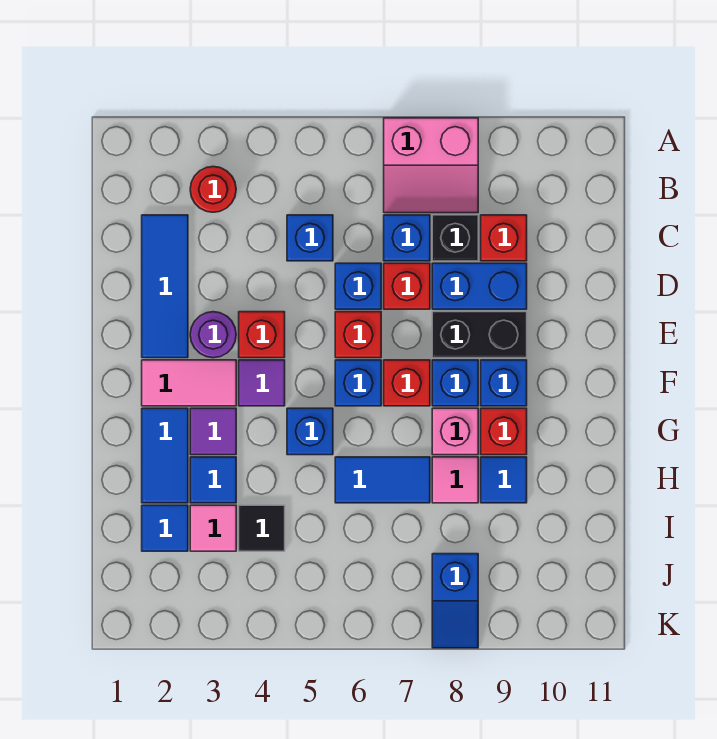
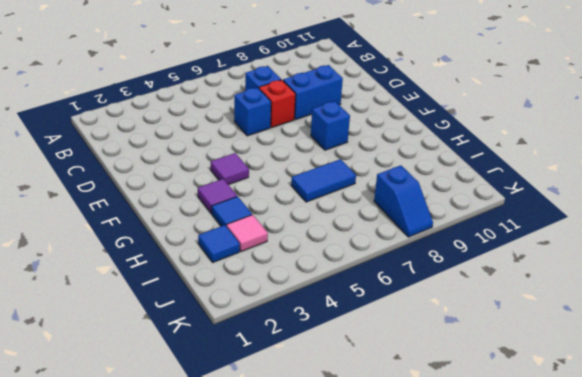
none -> pink 2x2 slope [384,118,478,213]
none -> red 1x1 round brick [190,166,236,212]
none -> blue 1x3 tile [142,215,188,358]
none -> blue 1x1 brick [287,215,333,261]

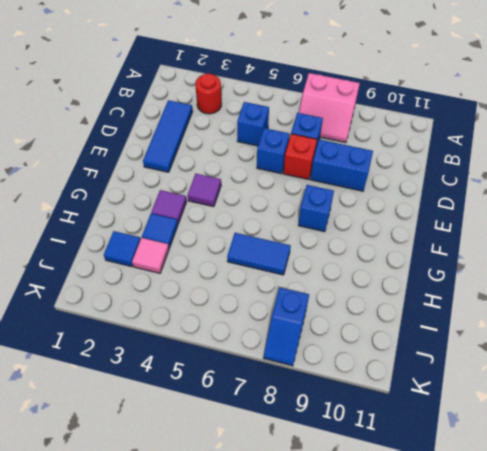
none -> black 1x1 brick [432,215,478,261]
none -> red 1x1 brick [481,215,527,261]
none -> purple 1x1 round brick [190,312,236,358]
none -> red 1x1 brick [239,312,285,358]

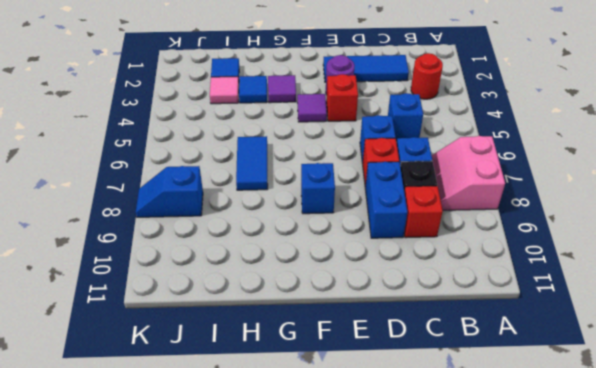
none -> red 1x1 brick [335,312,381,358]
none -> black 1x2 brick [432,312,527,358]
none -> pink 1x2 tile [142,360,236,406]
none -> blue 1x1 brick [335,360,381,406]

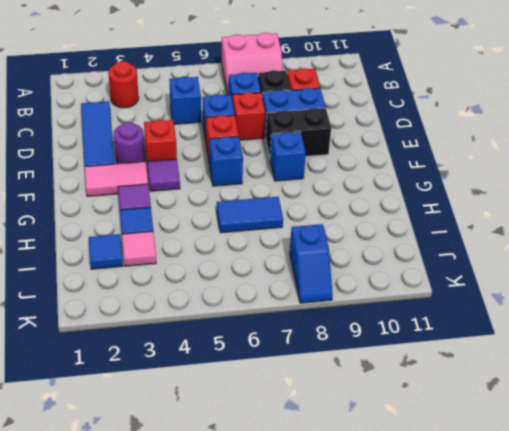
none -> red 1x1 brick [384,360,430,406]
none -> blue 1x1 brick [481,360,527,406]
none -> blue 1x2 tile [142,408,188,503]
none -> blue 1x1 brick [287,408,333,455]

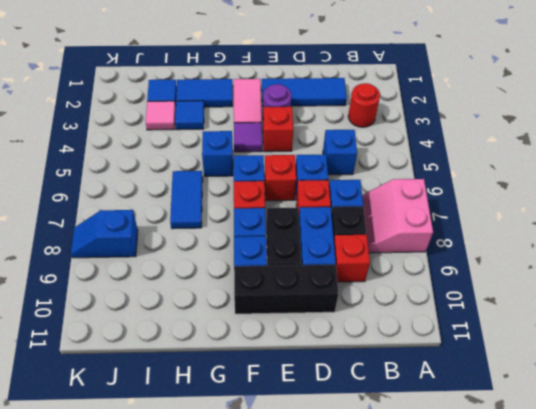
black 1x3 brick [234,265,338,314] -> none
none -> purple 1x1 tile [190,408,236,455]
none -> pink 1x1 brick [432,408,478,455]
none -> red 1x1 brick [481,408,527,455]
none -> pink 1x1 tile [432,457,478,503]

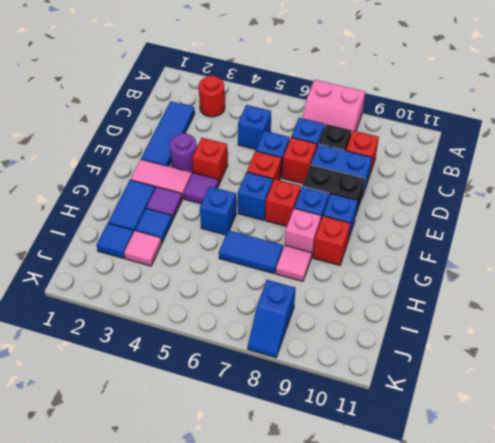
none -> blue 1x1 tile [481,457,527,503]
none -> black 1x1 tile [239,505,285,551]

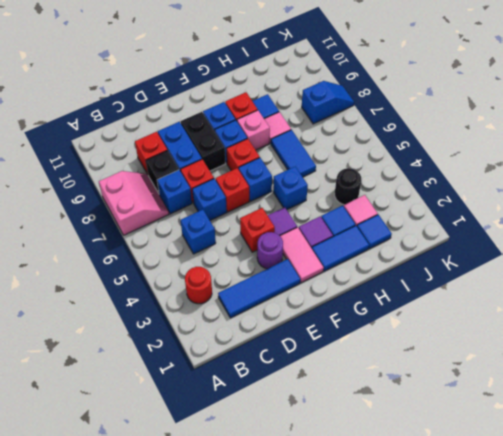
black 1x1 round brick [335,168,361,205] -> black 1x1 tile [239,505,285,551]

